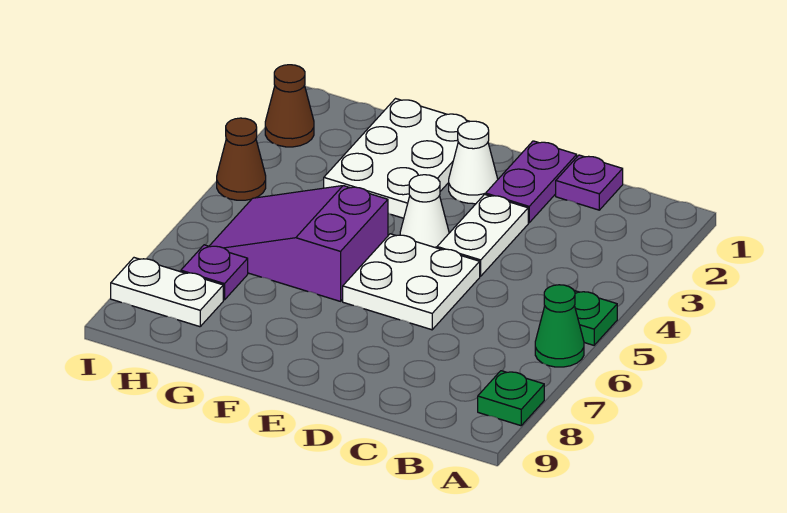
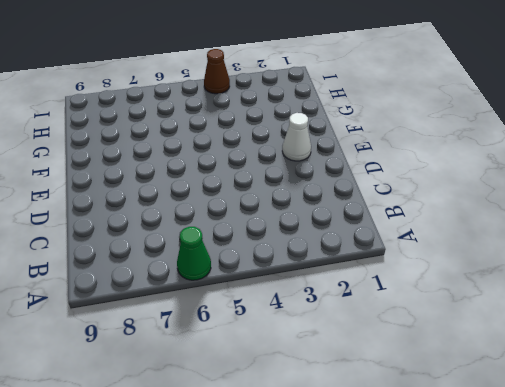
none -> green 1x1 plate [574,291,617,345]
none -> green 1x1 plate [478,371,544,426]
none -> purple 1x1 plate [556,155,623,210]

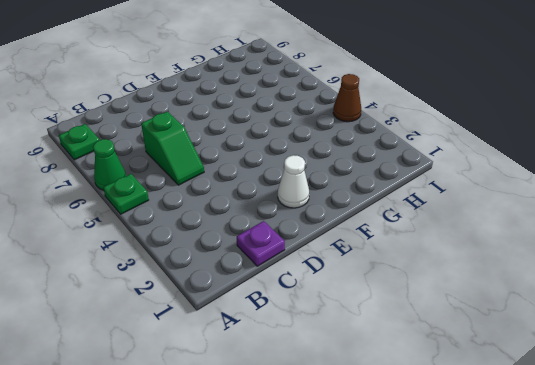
green 1x2 slope [141,111,204,185] -> none
none -> purple 1x2 plate [486,141,577,223]
none -> white 1x2 plate [437,194,528,276]
none -> white 2x2 plate [343,234,480,330]

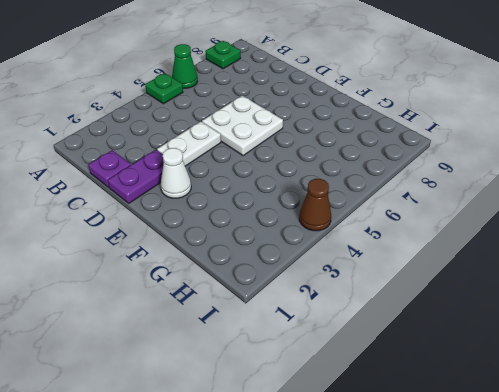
none -> white 1x1 cone [400,175,449,248]
none -> white 2x3 plate [324,99,470,218]
none -> purple 2x3 slope [209,186,388,301]

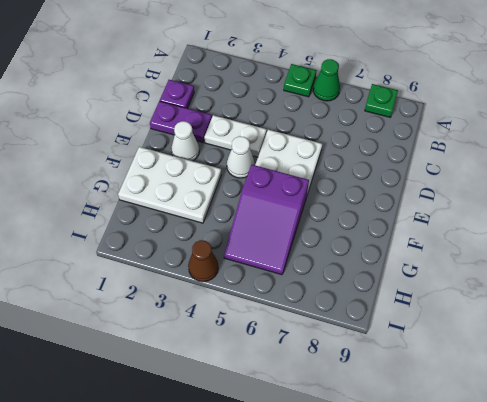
none -> purple 1x1 plate [181,245,248,300]
none -> white 1x2 plate [111,258,223,327]
none -> brown 1x1 cone [265,65,314,147]

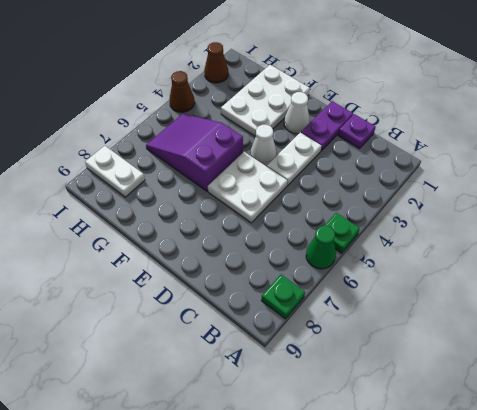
none -> purple 1x1 plate [181,245,248,300]

